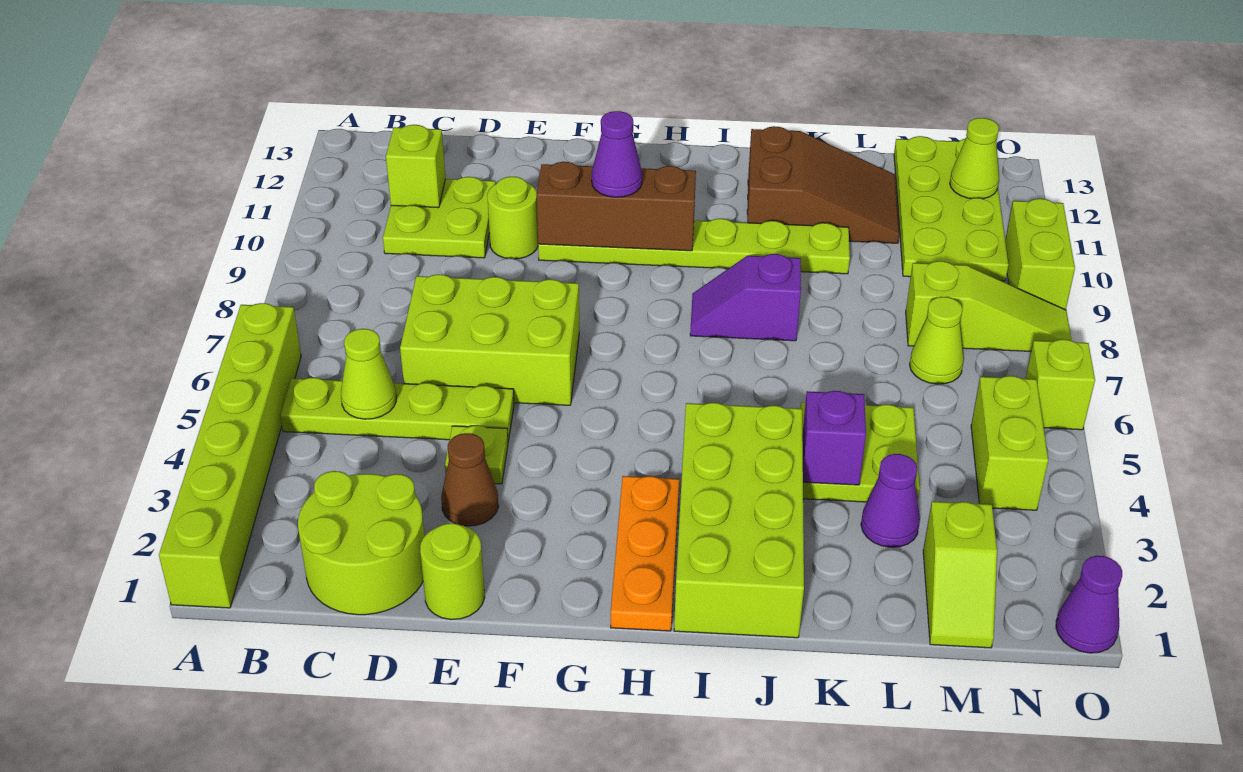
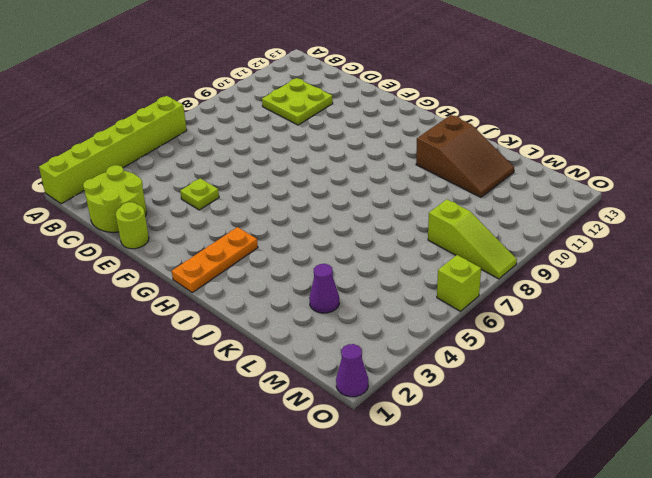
none -> lime 1x4 plate [280,378,514,441]
none -> lime 2x3 brick [400,274,579,405]
none -> brown 1x1 cone [441,433,499,526]
none -> lime 1x1 round brick [487,177,538,259]

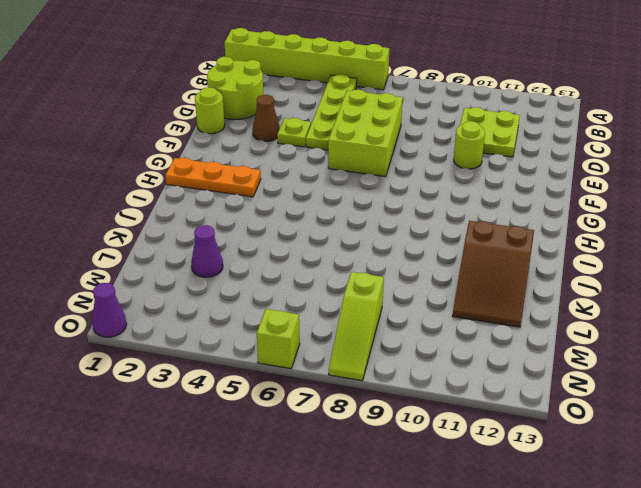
none -> lime 1x6 plate [538,219,850,274]
none -> lime 2x4 brick [674,403,804,638]
none -> purple 1x2 slope [690,254,801,341]
none -> lime 2x2 plate [801,402,920,502]

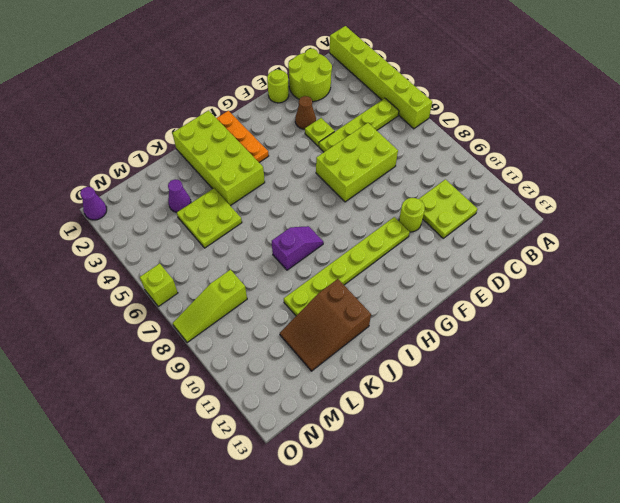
none -> lime 1x2 slope [923,501,997,648]
none -> lime 1x1 cone [910,297,964,384]
none -> lime 2x4 plate [894,136,1009,281]
none -> lime 1x2 brick [971,376,1048,510]

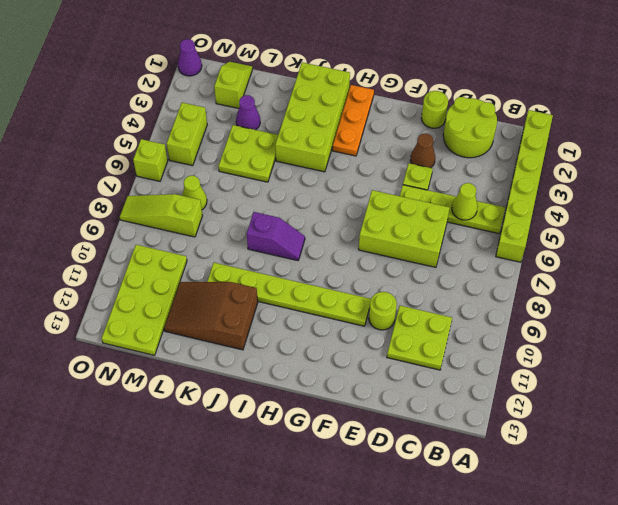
none -> lime 1x2 brick [1005,199,1075,310]
none -> lime 1x1 brick [386,125,445,208]
none -> brown 1x3 brick [537,162,696,251]
none -> purple 1x1 brick [802,391,866,485]

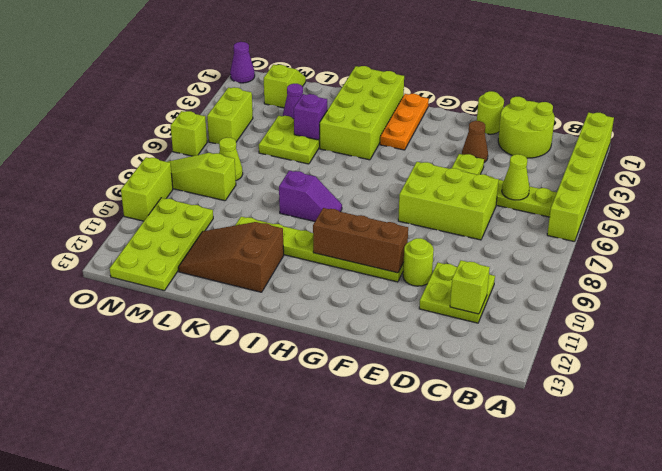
none -> lime 1x1 cone [950,118,999,199]
none -> purple 1x1 cone [592,111,642,197]

